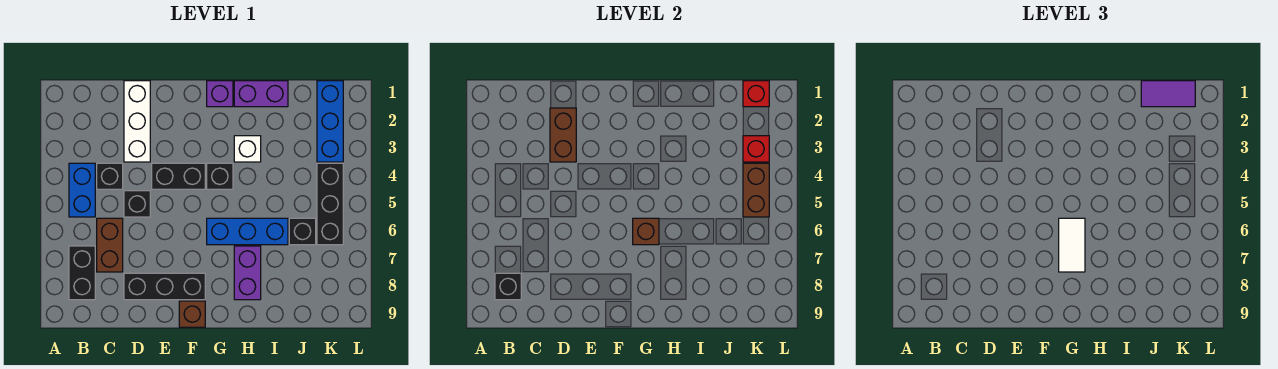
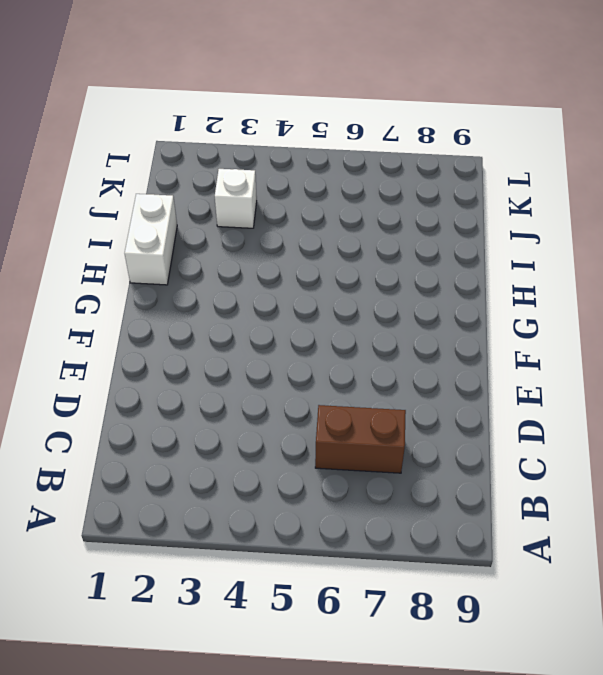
white 1x2 brick [125,194,177,285] -> purple 1x2 brick [234,81,288,107]
white 1x1 brick [215,169,257,228] -> white 1x1 brick moved to [234,136,261,162]
none -> blue 1x2 brick [69,163,95,217]
none -> black 1x2 brick [69,246,95,300]
none -> black 1x1 brick [97,163,123,189]

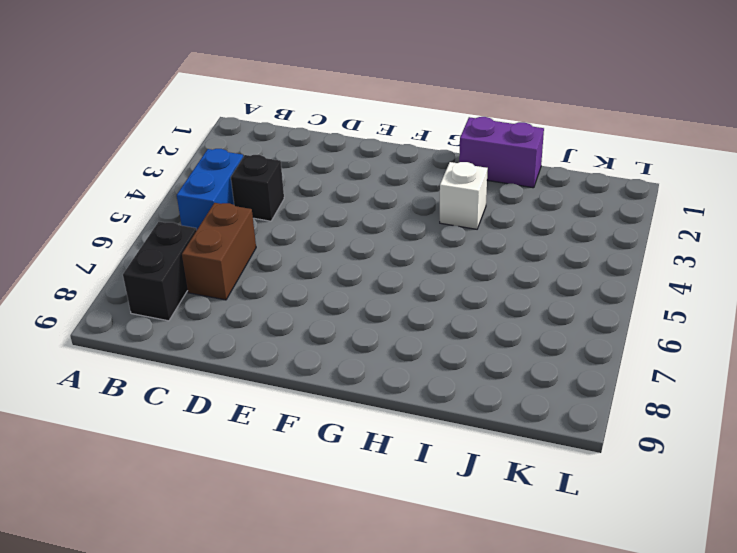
none -> white 1x3 brick [124,81,150,162]
none -> black 1x1 brick [124,191,150,217]
none -> black 1x3 brick [124,273,205,300]

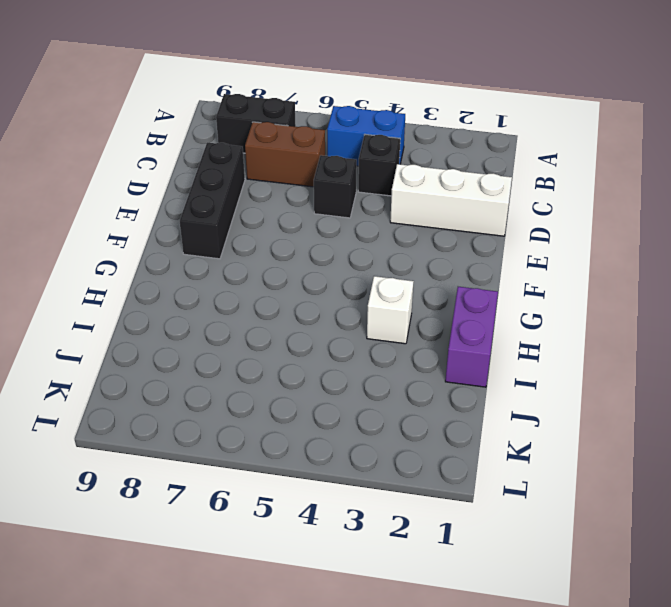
none -> black 1x2 brick [152,163,205,189]
none -> brown 1x1 brick [179,301,205,327]
none -> purple 1x1 brick [207,81,233,107]

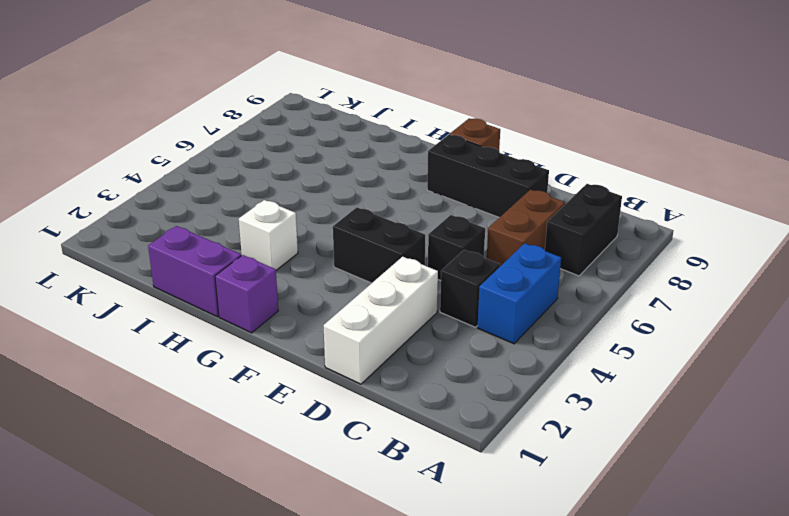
none -> black 1x1 brick [207,163,233,189]
none -> blue 1x3 brick [207,218,288,245]
none -> purple 1x2 brick [234,246,261,300]

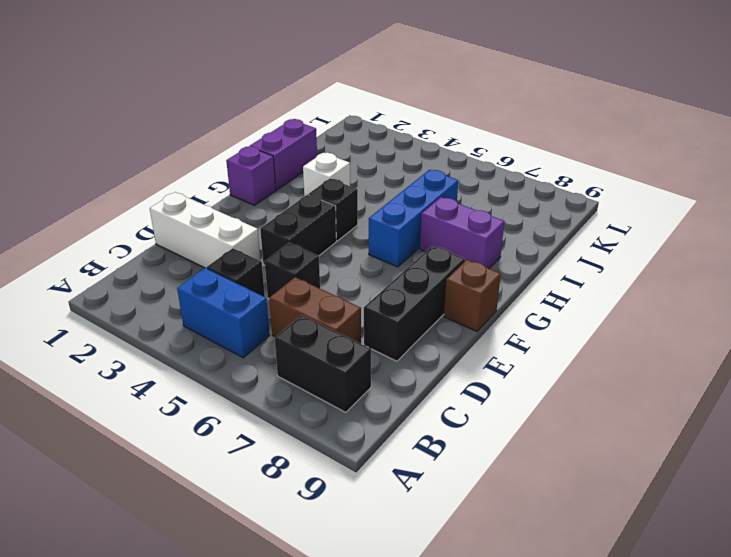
none -> black 1x1 brick [289,218,316,245]
none -> blue 1x3 brick [317,81,343,162]
none -> black 1x3 brick [317,163,343,245]

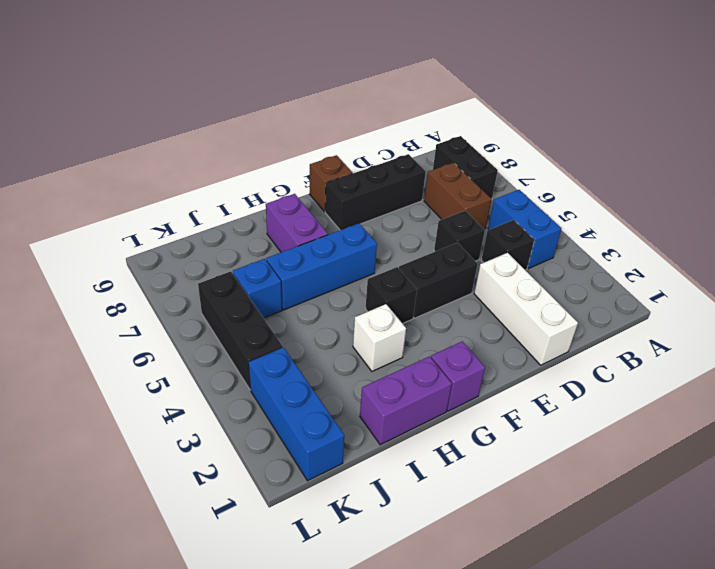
blue 1x1 brick [233,259,282,318] -> black 1x1 brick [289,218,316,245]
none -> black 1x1 brick [495,273,521,300]
none -> brown 1x2 brick [550,108,576,162]
none -> brown 1x1 brick [633,218,659,245]

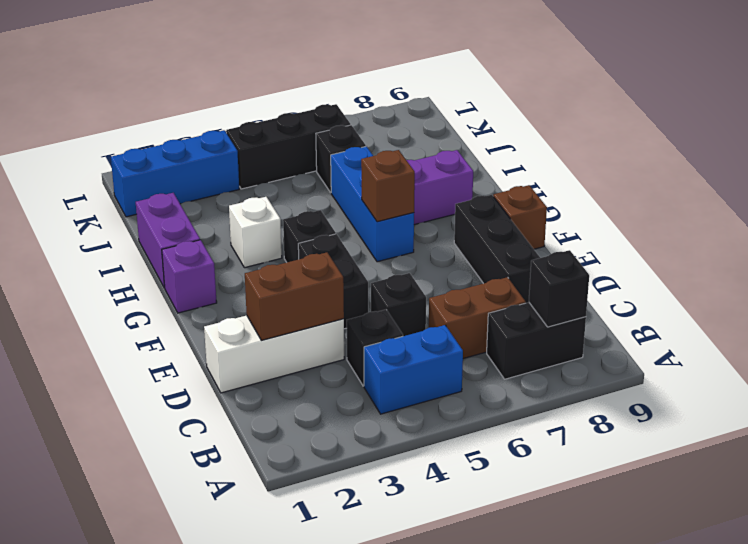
none -> red 1x1 brick [743,81,769,107]
none -> red 1x1 brick [743,136,769,162]
none -> brown 1x2 brick [743,163,769,217]

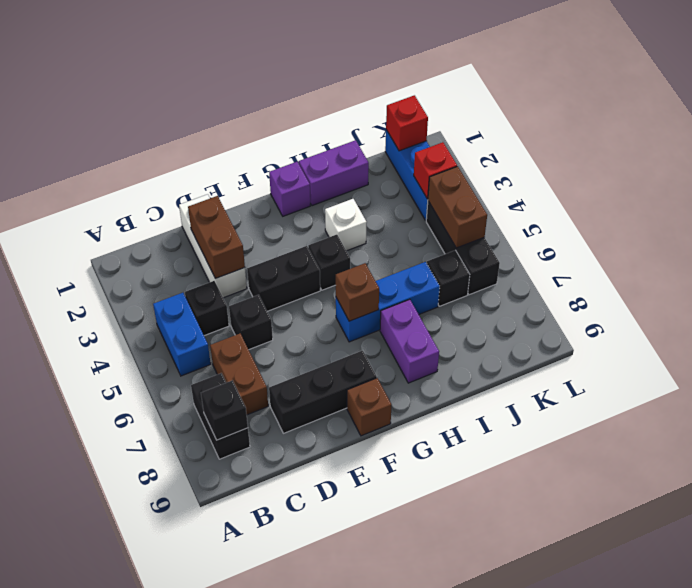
none -> white 1x2 tile [1059,218,1085,272]
none -> purple 1x2 tile [1141,81,1195,107]

